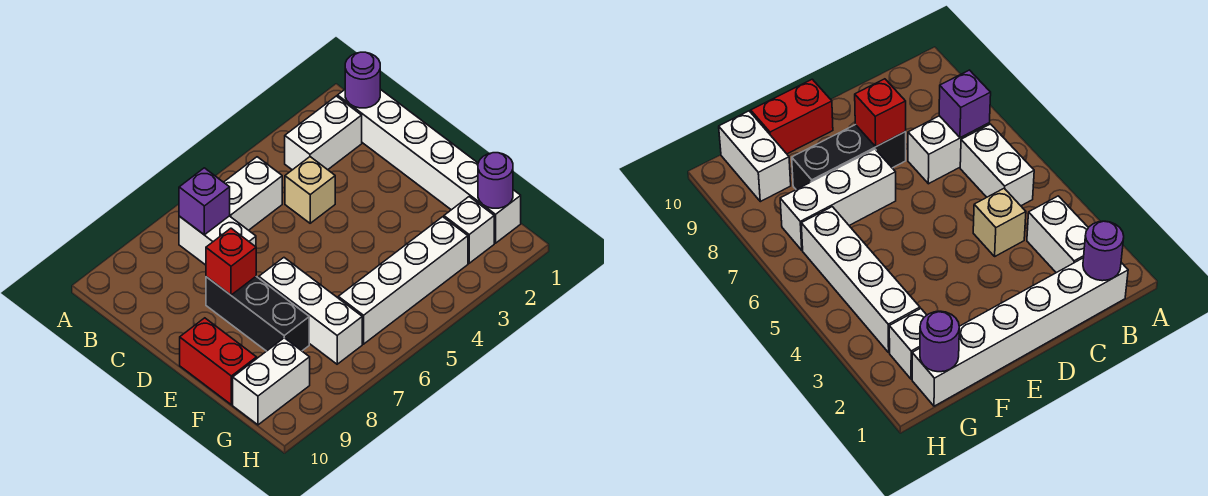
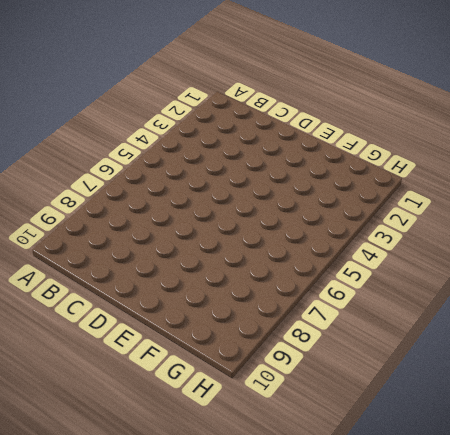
none -> white 1x6 brick [338,89,521,243]
none -> white 1x2 brick [285,96,362,170]
none -> white 1x2 brick [224,157,282,230]

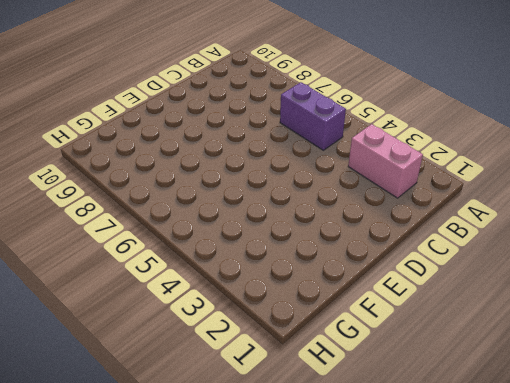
pink 1x2 brick [348,124,423,198] -> white 1x2 brick [285,96,362,170]
purple 1x2 brick [280,82,346,150] -> white 1x2 brick [224,157,282,230]
none -> white 1x6 brick [338,89,521,243]
none -> white 1x2 brick [179,216,256,265]
none -> tan 1x1 brick [285,157,335,223]

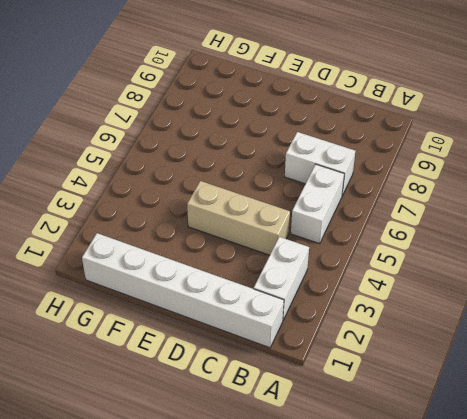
tan 1x3 brick [187,181,290,255] -> tan 1x1 brick [285,157,335,223]
none -> black 1x3 brick [206,277,309,351]
none -> white 1x3 brick [259,258,362,364]
none -> red 1x2 brick [180,318,257,405]

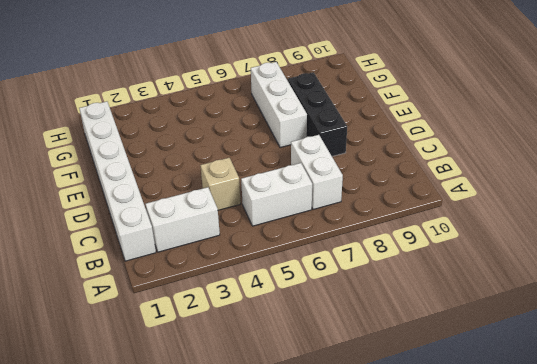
none -> red 1x2 brick [180,318,257,405]
none -> white 1x1 brick [444,197,494,263]
none -> white 1x4 brick [338,217,468,344]

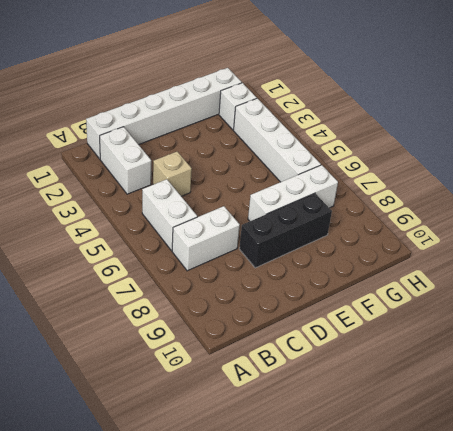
none -> red 1x2 brick [180,318,257,405]
none -> white 1x2 brick [233,338,310,425]
none -> purple 1x1 round brick [345,52,380,108]

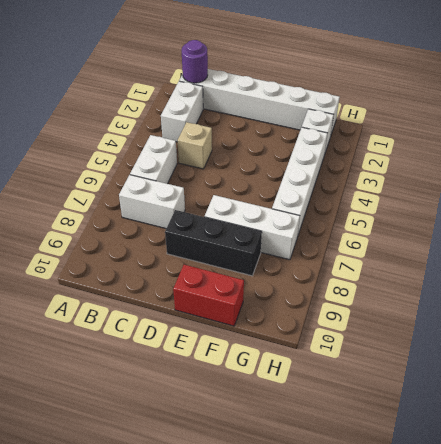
none -> white 1x2 brick [233,338,310,425]
none -> purple 1x1 brick [179,168,230,235]
none -> red 1x1 brick [206,228,256,295]

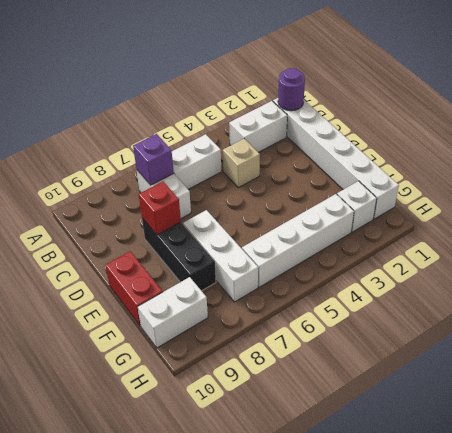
none -> purple 1x1 round brick [478,153,513,208]

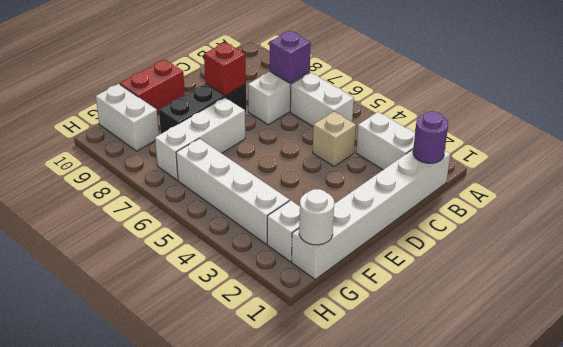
white 1x1 round brick [299,189,334,245] -> purple 1x1 round brick [478,153,513,208]

